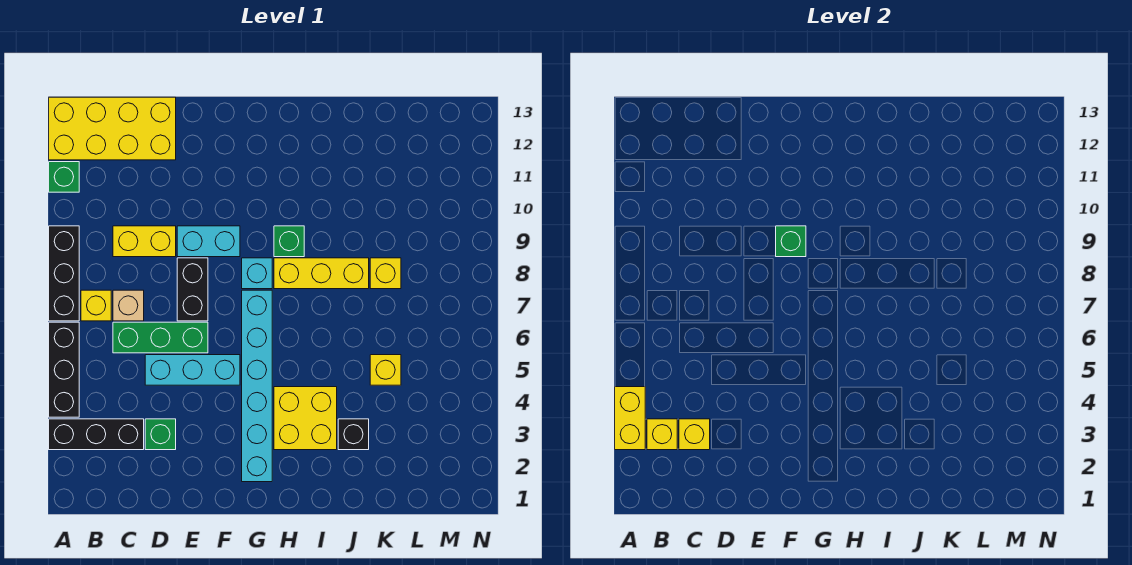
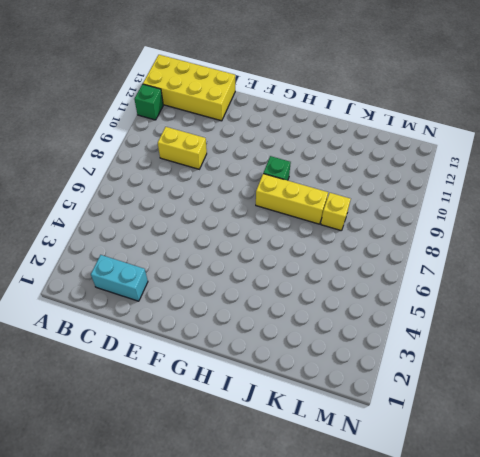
cyan 1x2 brick [91,255,148,301] -> cyan 1x2 brick moved to [177,226,240,257]
none -> black 1x3 brick [49,419,144,450]
none -> black 1x3 brick [49,322,79,417]
none -> black 1x3 brick [49,226,79,321]

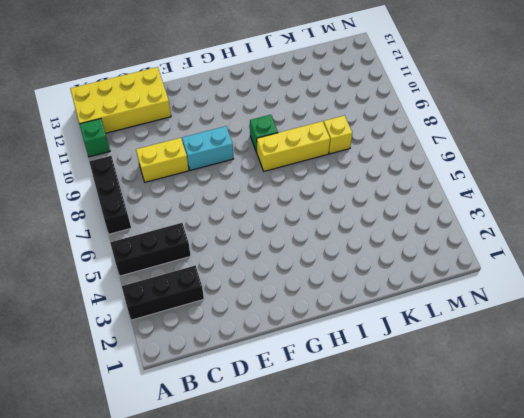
black 1x3 brick [110,223,191,276] -> black 1x3 brick turned to [49,322,79,417]
none -> yellow 1x1 brick [81,290,111,321]
none -> green 1x3 brick [113,322,208,353]
none -> tan 1x1 brick [113,290,144,321]

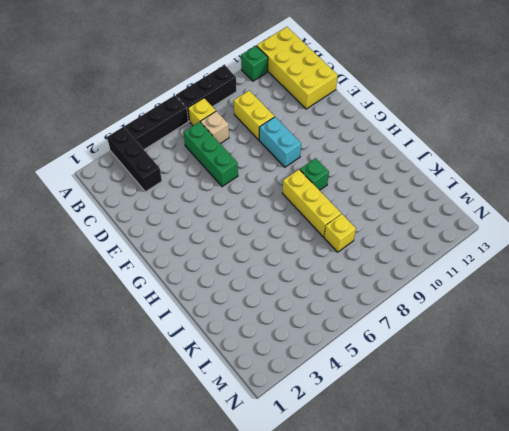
none -> green 1x1 brick [145,419,176,450]
none -> cyan 1x3 brick [145,355,240,385]
none -> black 1x2 brick [177,258,208,321]

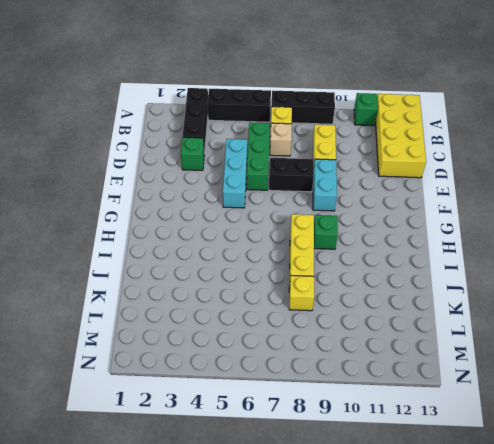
none -> cyan 1x6 brick [242,290,272,482]
none -> cyan 1x1 brick [242,258,272,289]
none -> yellow 2x2 brick [274,387,337,450]

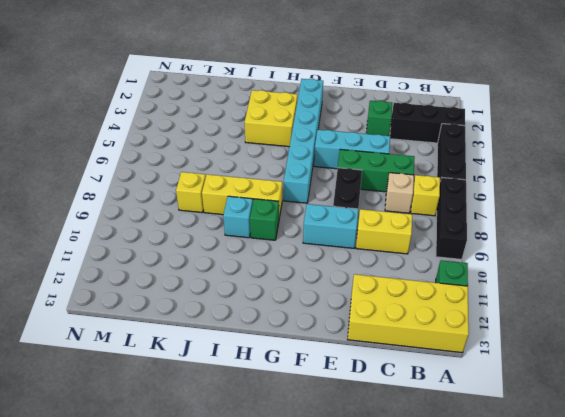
cyan 1x1 brick [223,196,253,238] -> cyan 1x1 brick moved to [242,258,272,289]
none -> black 1x1 brick [338,419,369,450]
none -> yellow 1x1 brick [370,355,401,385]
none -> yellow 1x2 brick [615,387,645,450]

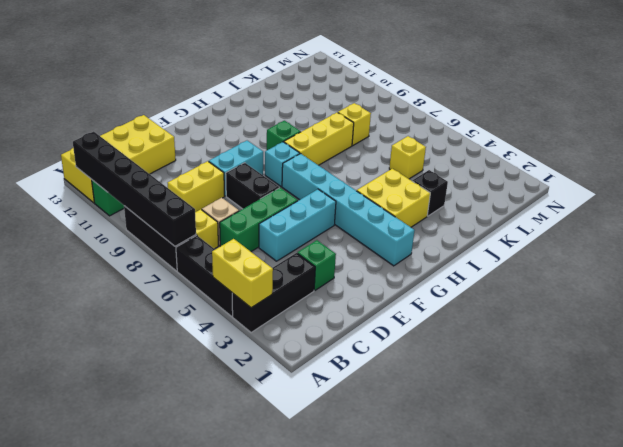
black 1x6 brick [73,132,196,246] -> none
none -> yellow 1x1 brick [647,419,677,450]
none -> yellow 1x1 brick [679,419,710,450]
none -> green 1x1 brick [776,226,806,257]

